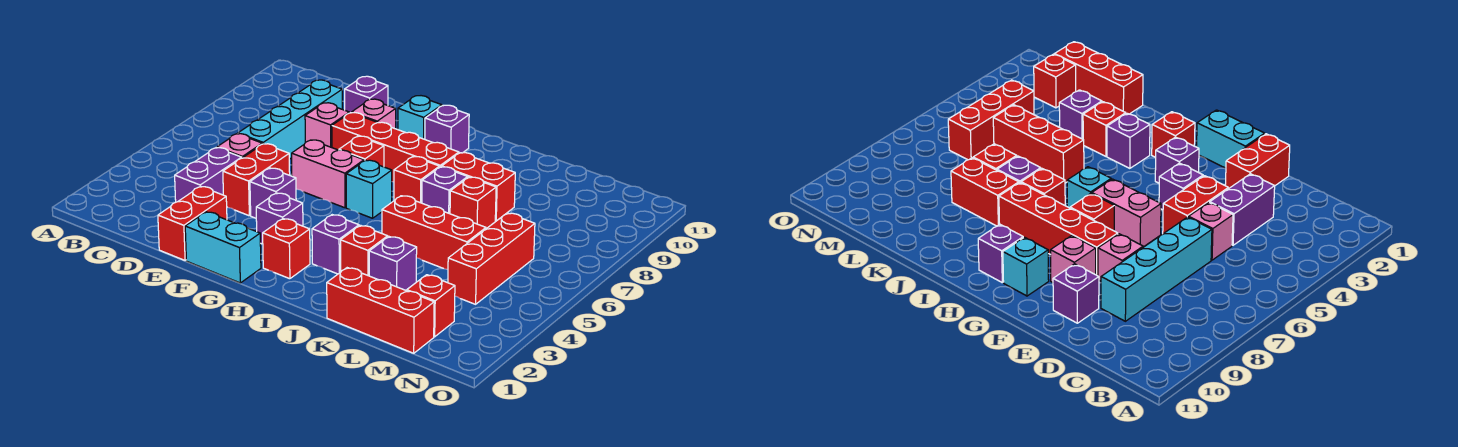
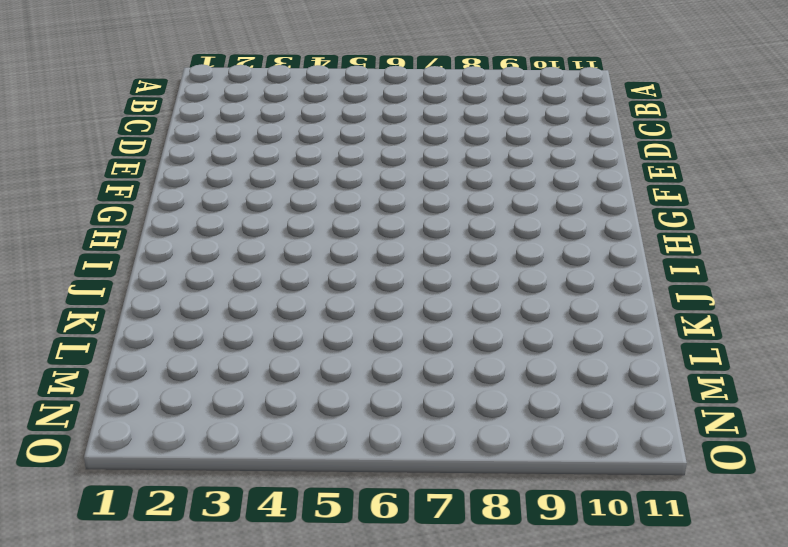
none -> purple 1x2 brick [175,148,242,202]
none -> pink 1x1 brick [217,134,262,158]
none -> cyan 1x4 brick [238,80,342,159]

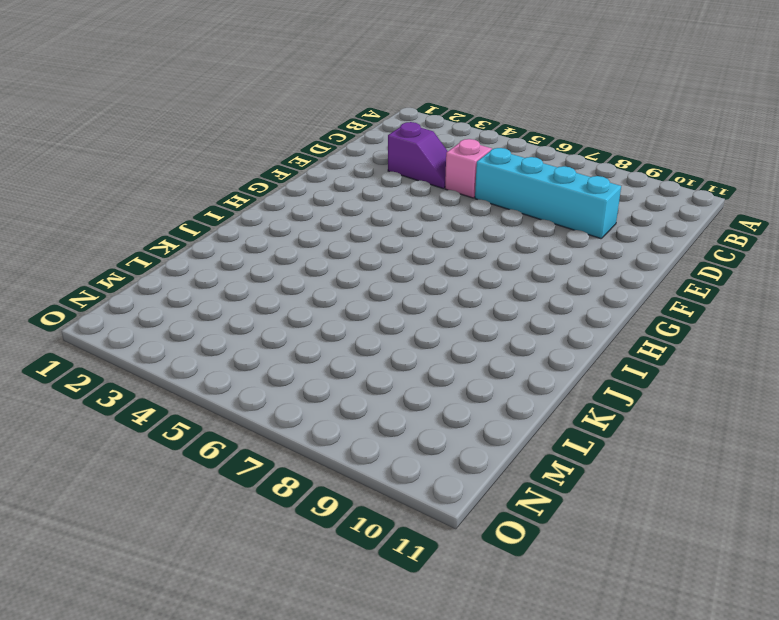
purple 1x2 slope [388,122,448,189] -> purple 1x2 brick [175,148,242,202]
none -> red 1x2 brick [158,186,227,260]
none -> red 1x2 brick [223,144,290,216]
none -> pink 1x1 brick [305,103,349,148]

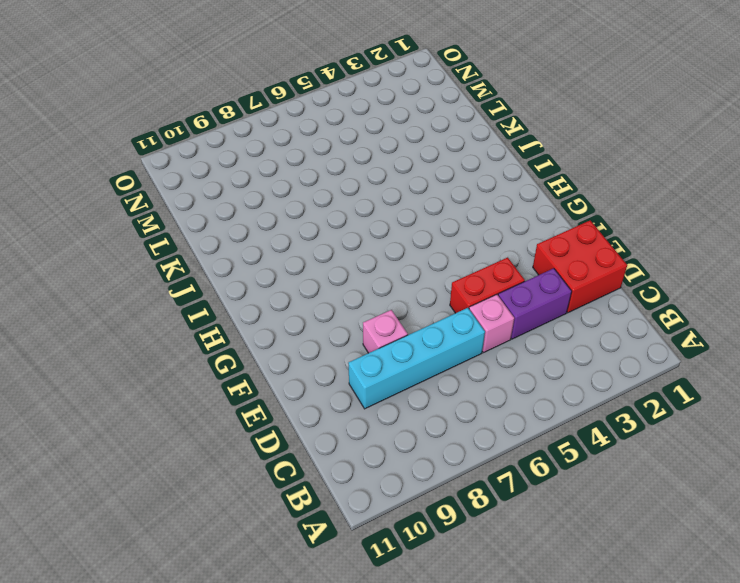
red 2x2 brick [533,220,627,313] -> red 1x2 brick [158,186,227,260]
none -> purple 1x1 brick [345,76,388,113]
none -> cyan 1x2 brick [185,212,261,283]
none -> purple 1x1 brick [250,168,296,218]

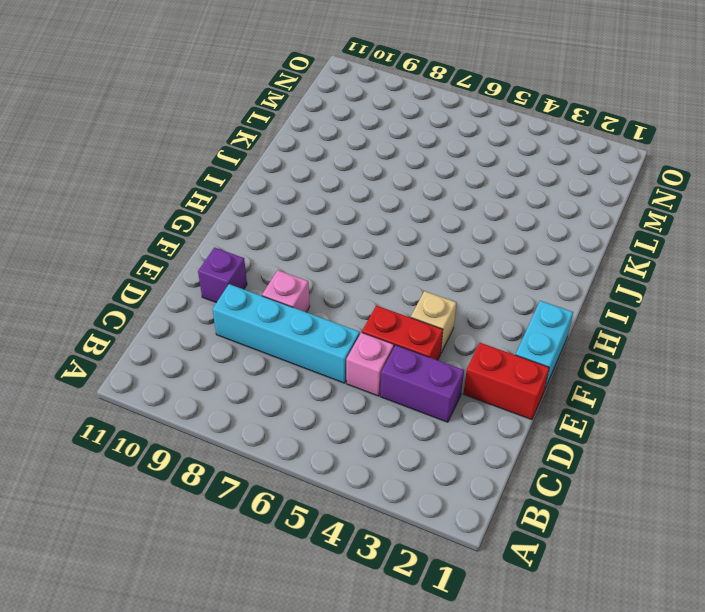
tan 1x1 brick [411,291,456,353] -> purple 1x1 brick [250,168,296,218]
none -> pink 1x2 brick [292,140,364,208]
none -> red 1x4 brick [332,113,459,182]
none -> pink 1x1 brick [352,99,396,129]

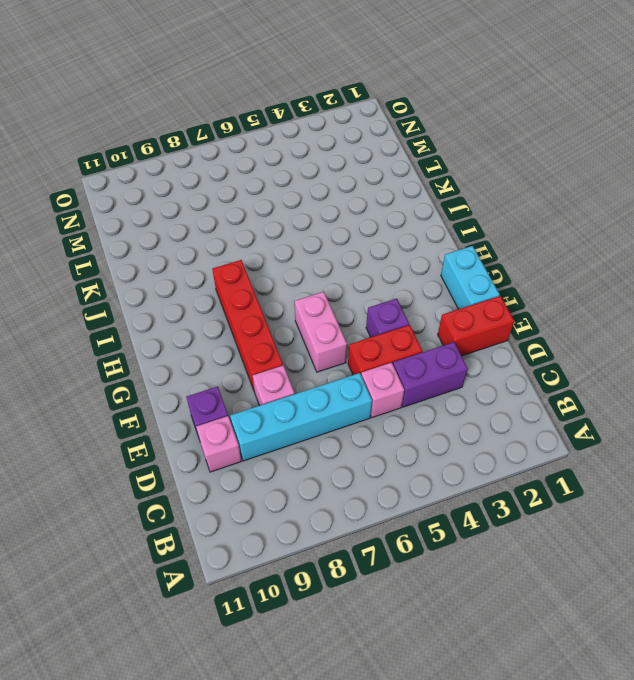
pink 1x1 brick [196,416,241,472] -> pink 1x1 brick moved to [352,99,396,129]
none -> purple 1x1 brick [256,193,303,244]
none -> red 1x1 brick [339,136,384,167]
none -> cyan 1x1 brick [398,96,442,139]

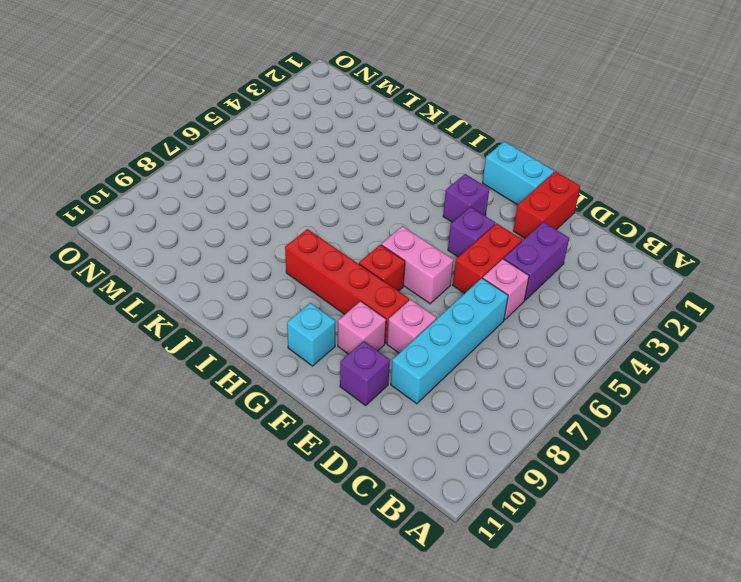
none -> red 1x1 brick [263,219,310,279]
none -> cyan 1x1 brick [346,160,392,218]
none -> purple 1x1 brick [425,105,469,153]

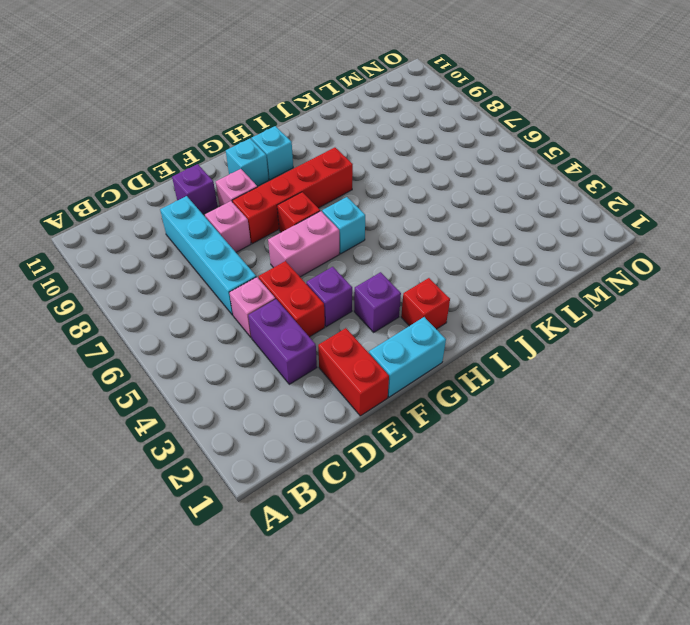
cyan 1x1 brick [251,126,293,180] -> purple 1x1 brick [425,105,469,153]
none -> purple 1x1 brick [312,215,359,274]
none -> red 1x1 brick [394,157,439,203]
none -> red 1x1 brick [341,225,388,276]

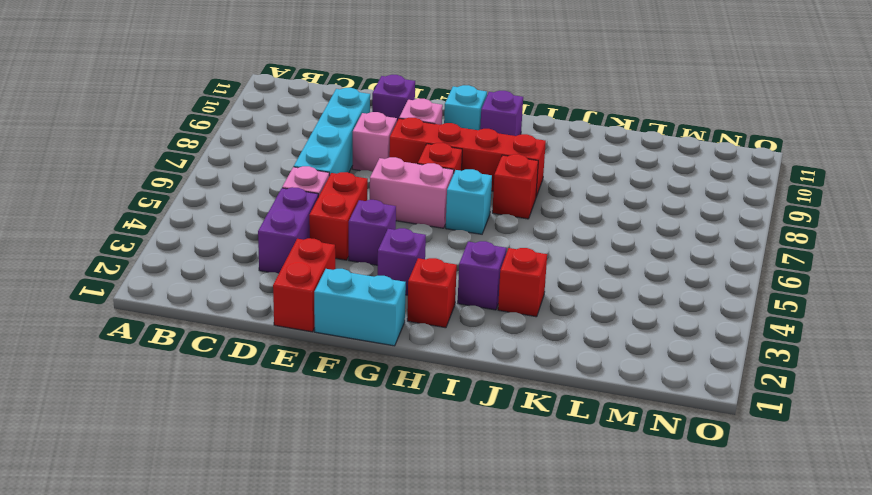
none -> red 1x3 brick [382,196,486,269]
none -> purple 1x1 brick [422,167,468,214]
none -> red 1x2 brick [442,153,515,221]

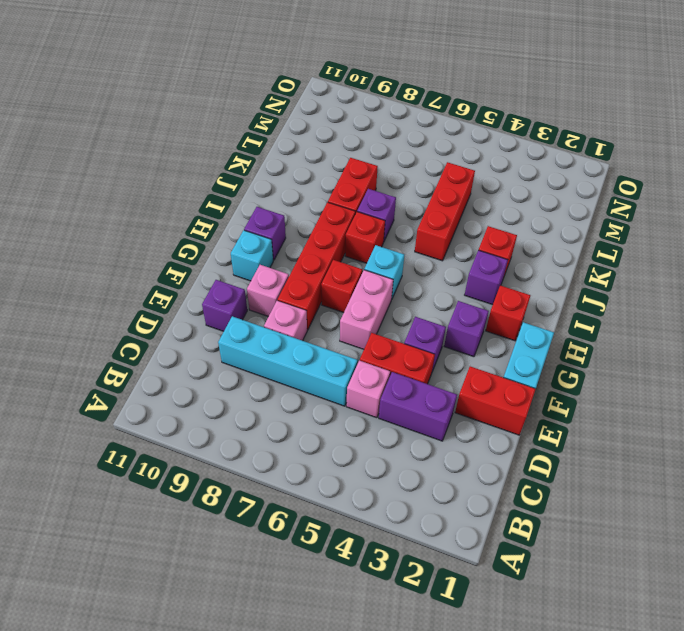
none -> red 1x3 brick [327,268,434,353]
none -> purple 1x1 brick [369,237,417,290]
none -> red 1x1 brick [450,177,496,229]

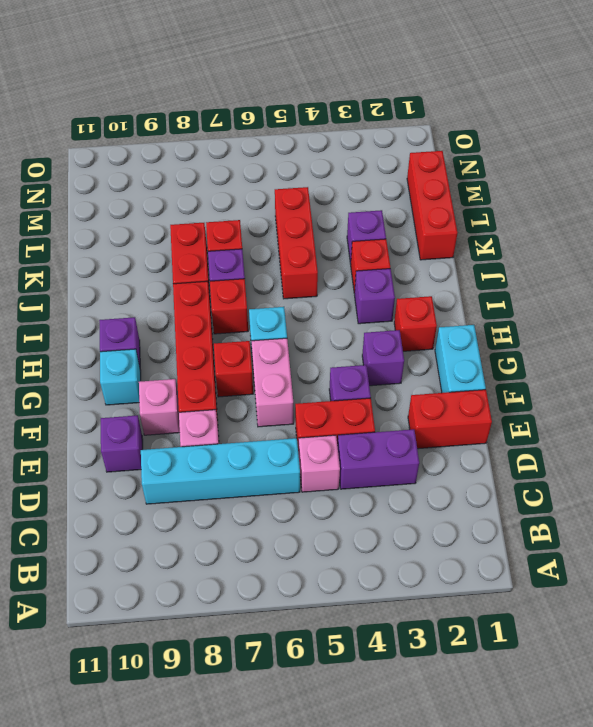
none -> red 1x1 brick [407,275,455,337]
none -> red 1x3 brick [448,213,535,304]

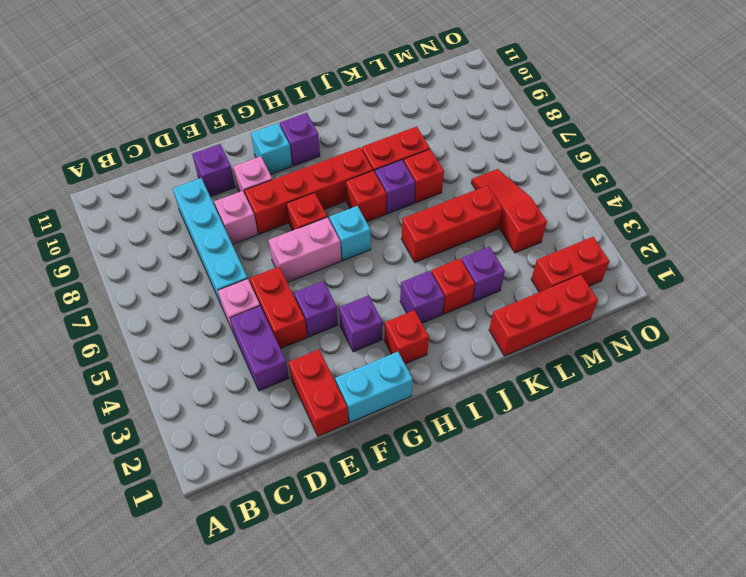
red 1x2 brick [531,237,609,292] -> red 1x1 brick [407,275,455,337]
red 1x3 slope [471,169,547,253] -> red 1x3 brick [448,213,535,304]

